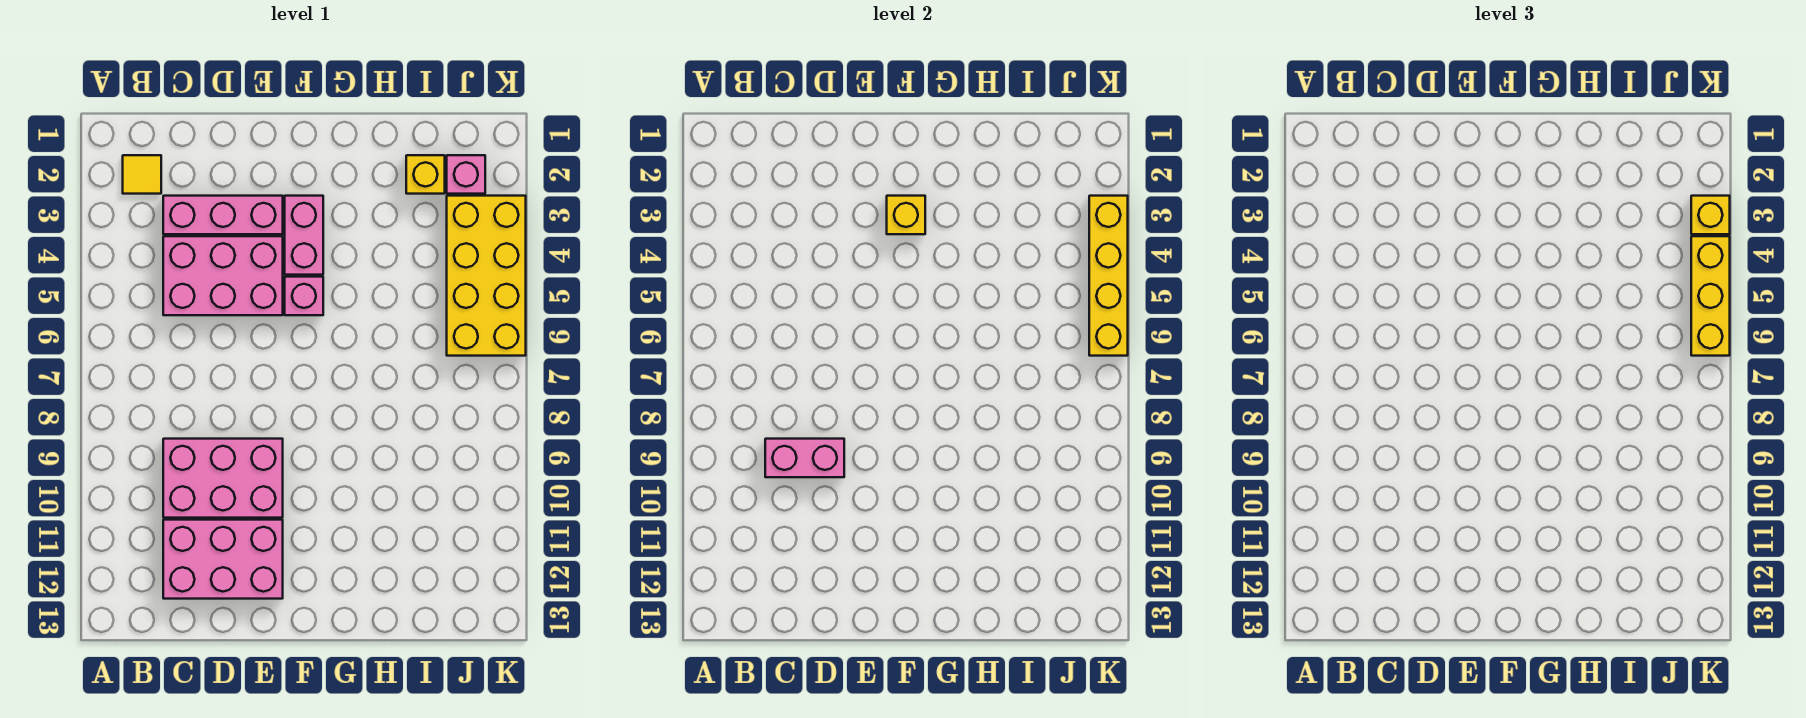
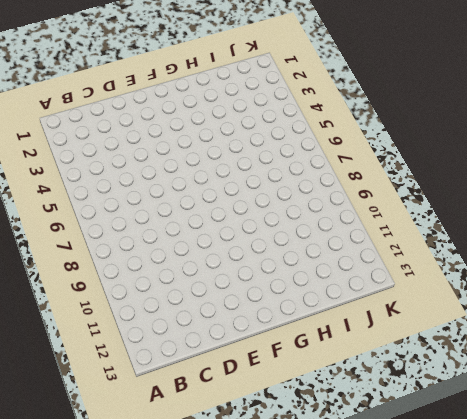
none -> yellow 1x1 tile [123,155,161,194]
none -> pink 1x3 brick [163,196,283,234]
none -> pink 2x3 brick [163,236,283,315]

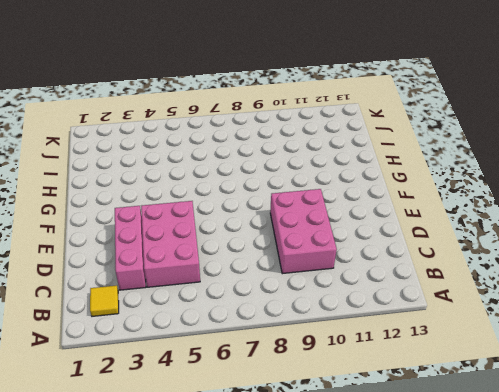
none -> pink 2x3 brick [163,520,283,599]
none -> pink 1x2 brick [285,196,323,275]
none -> pink 1x1 brick [285,277,323,315]

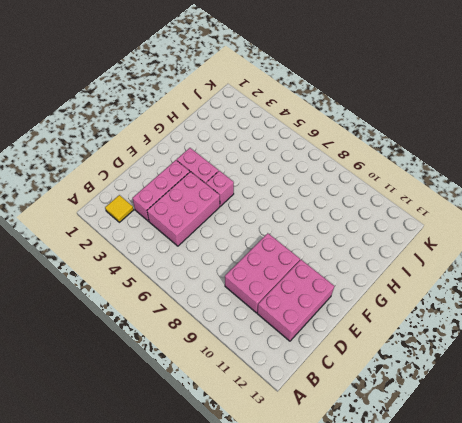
none -> yellow 1x1 brick [406,155,445,194]
none -> pink 1x1 brick [447,155,485,194]
none -> yellow 2x4 brick [447,196,526,356]

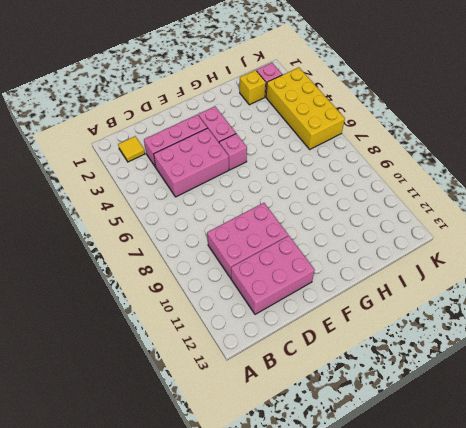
none -> pink 1x2 brick [765,439,844,477]
none -> yellow 1x1 brick [887,196,925,234]
none -> yellow 1x4 brick [1089,196,1128,356]

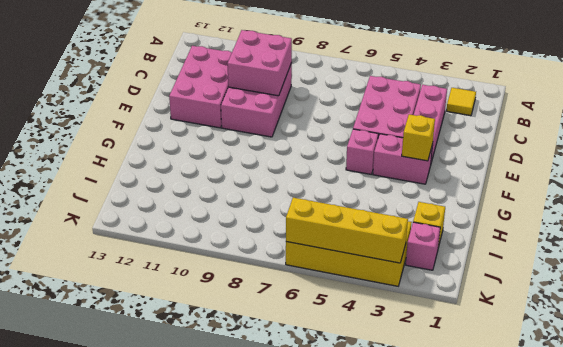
pink 2x2 brick [227,30,292,96] -> pink 1x2 brick [765,439,844,477]
none -> yellow 1x1 brick [1691,196,1730,234]
none -> yellow 1x3 brick [1691,236,1730,356]

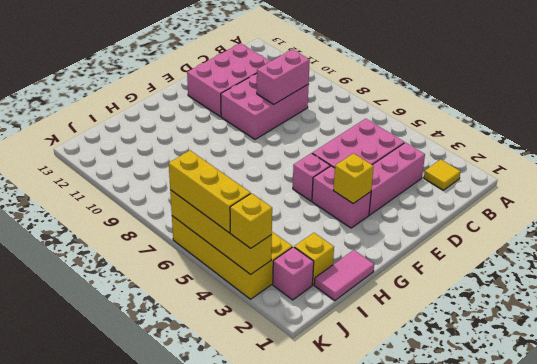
pink 1x2 tile [314,250,374,301] -> none

